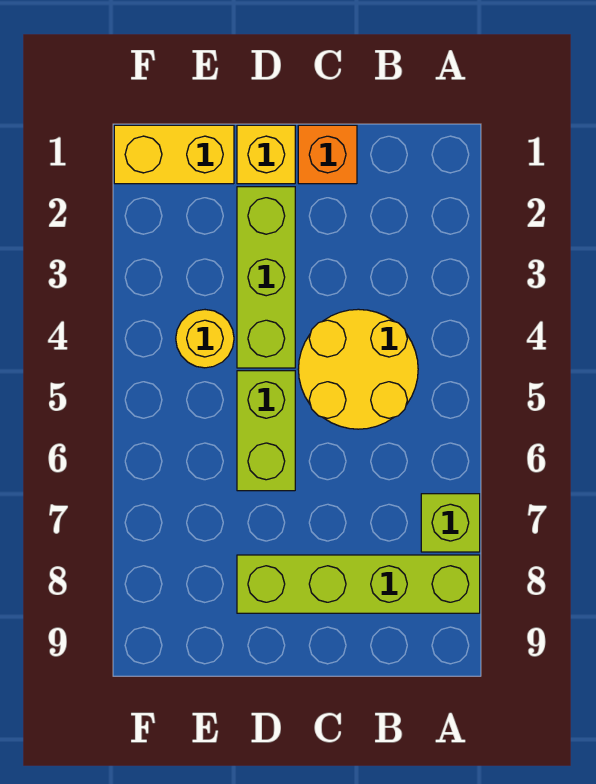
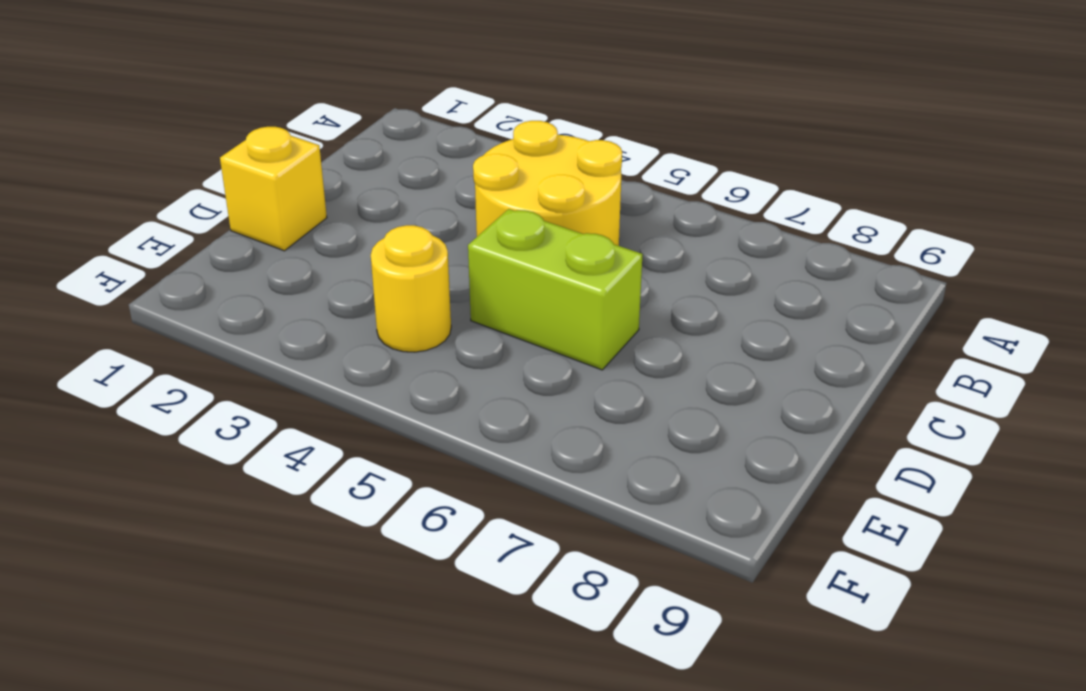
none -> lime 1x1 brick [421,494,480,552]
none -> lime 1x4 brick [237,555,480,613]

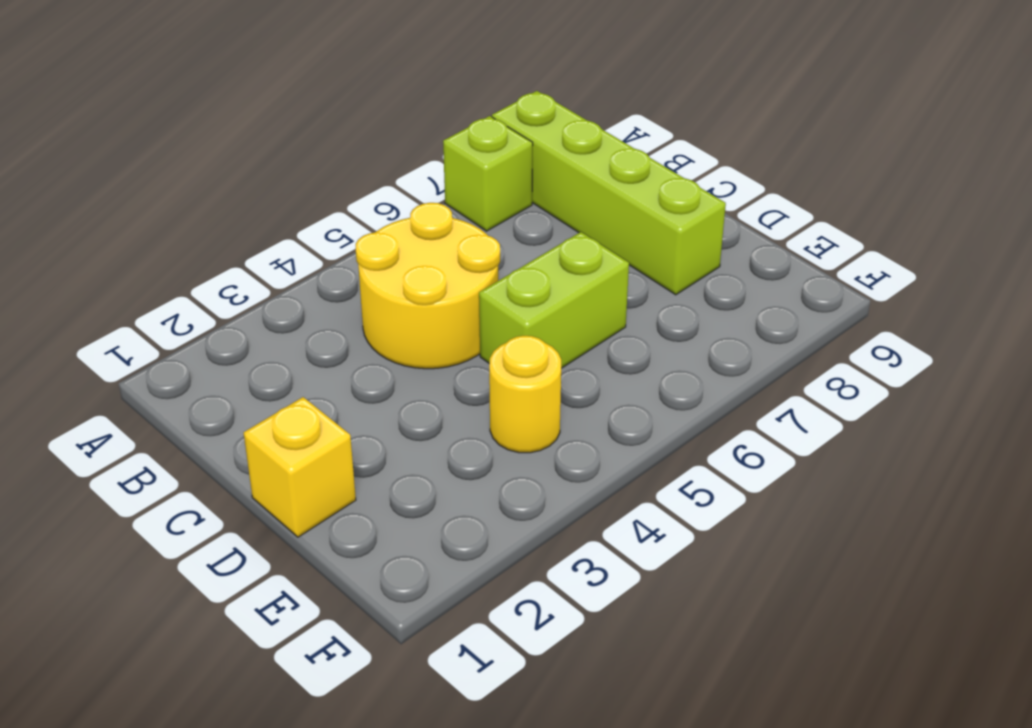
none -> orange 1x1 brick [298,125,357,184]
none -> lime 1x3 brick [237,187,295,368]

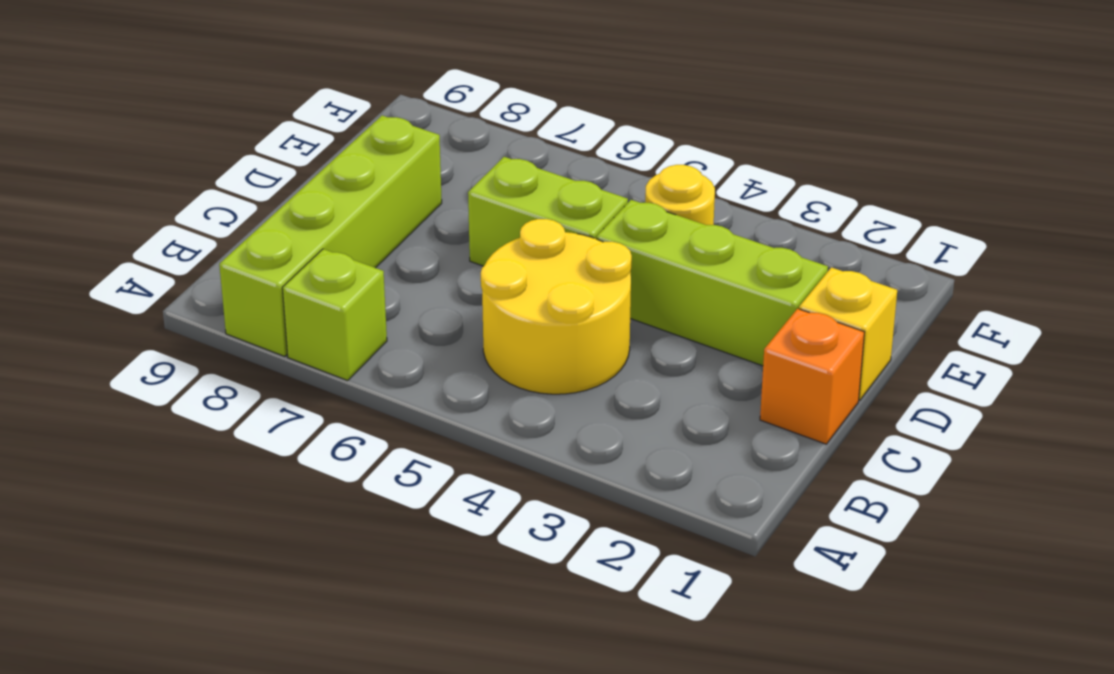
none -> yellow 1x2 brick [114,125,234,184]

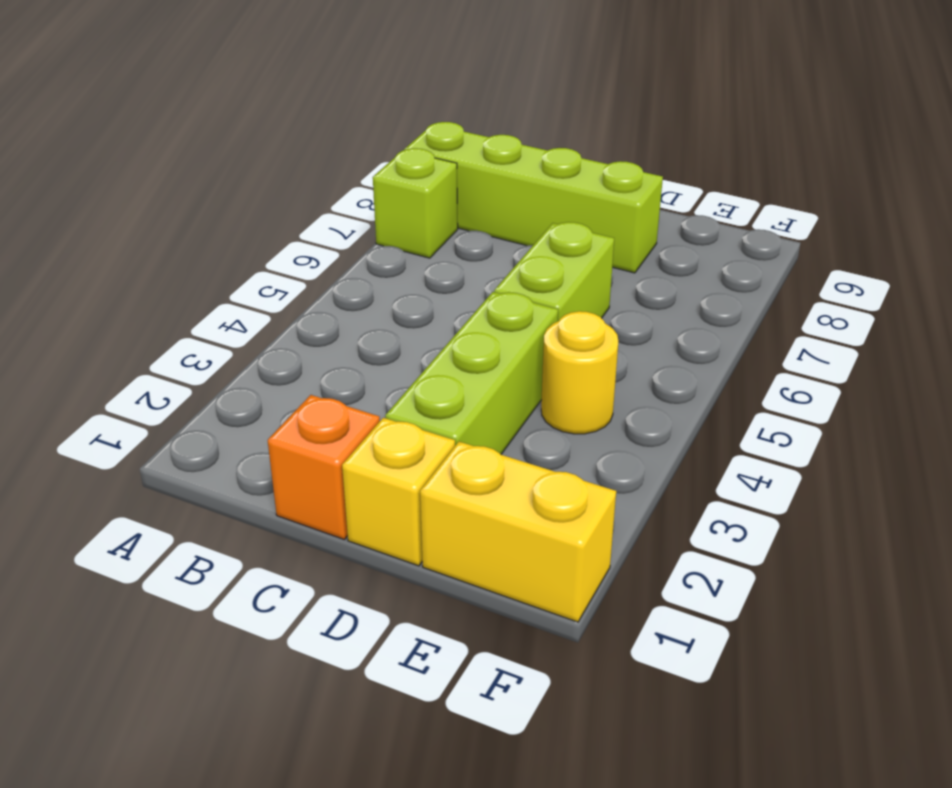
none -> yellow 2x2 round brick [298,309,418,429]

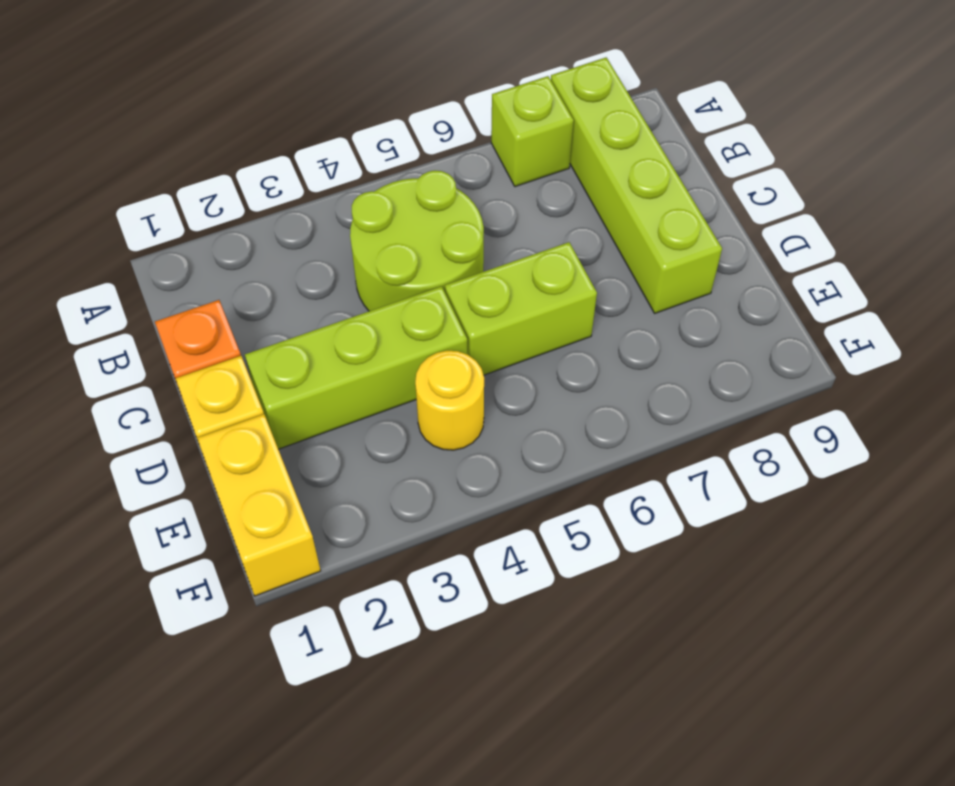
lime 2x2 round brick [350,171,484,311] -> yellow 2x2 round brick [298,309,418,429]

